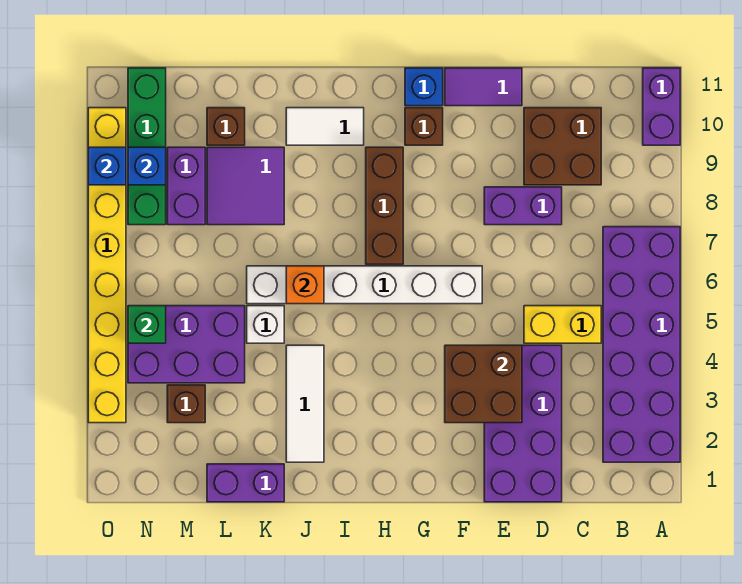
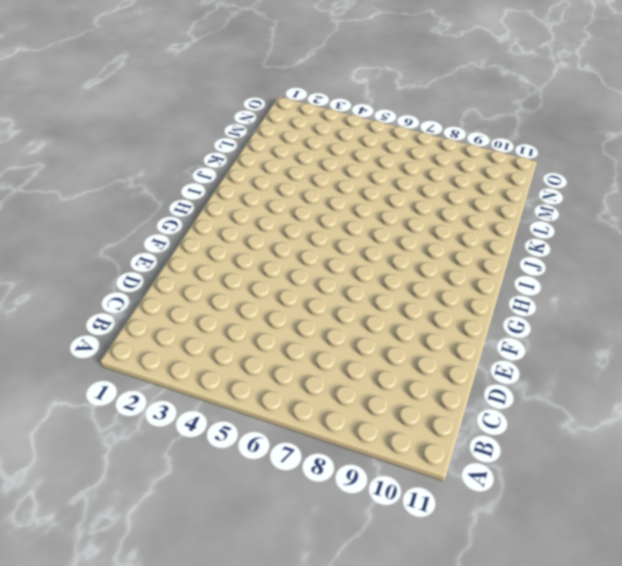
none -> purple 2x6 brick [603,227,680,462]
none -> purple 1x2 brick [643,68,680,145]
none -> yellow 1x2 brick [524,306,601,343]

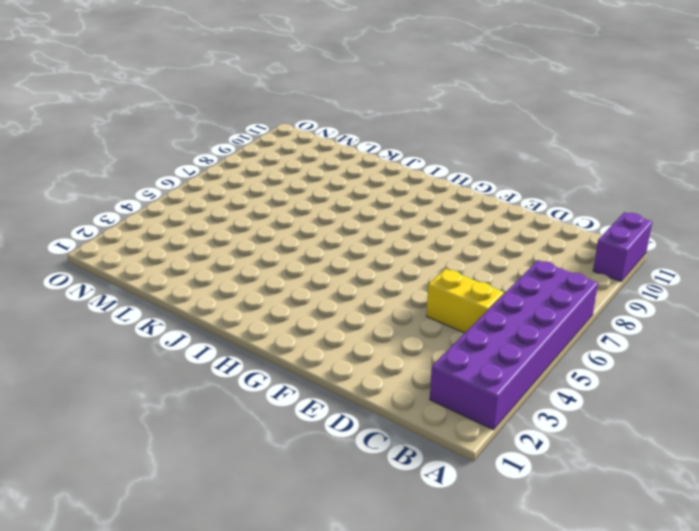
none -> brown 2x2 brick [524,108,601,185]
none -> purple 2x4 brick [484,345,562,502]
none -> purple 1x2 brick [484,187,562,225]

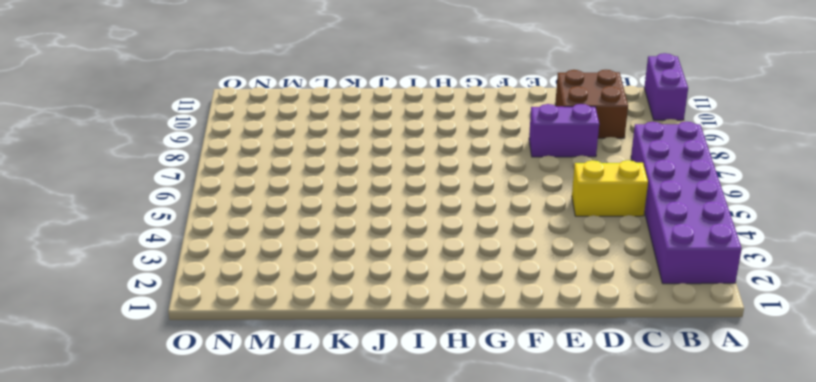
none -> purple 2x4 brick [484,345,562,502]
none -> purple 1x2 tile [445,68,522,106]
none -> white 1x6 brick [247,266,482,304]

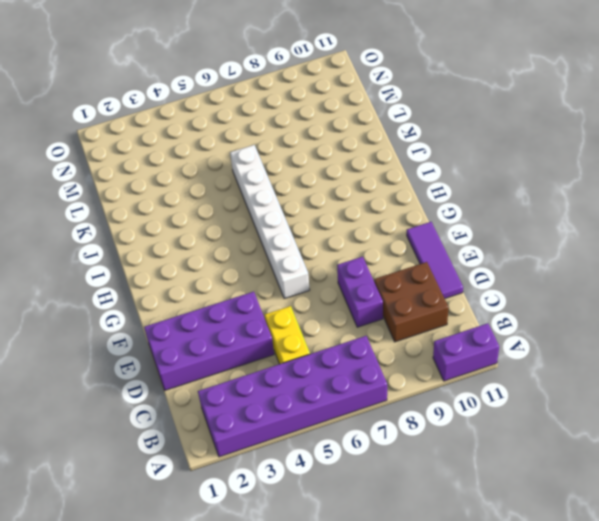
purple 1x3 tile [407,222,463,298] -> purple 1x2 tile [445,68,522,106]
none -> brown 1x1 brick [405,108,443,145]
none -> blue 1x1 brick [405,68,443,106]
none -> brown 1x3 brick [366,147,403,264]

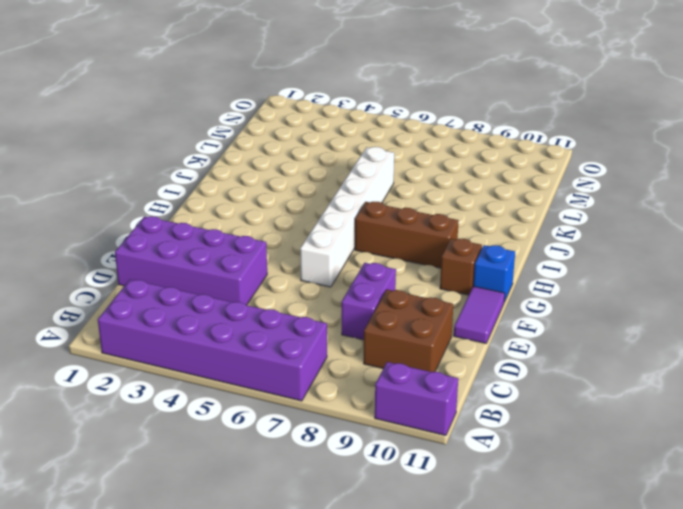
none -> yellow 1x2 brick [524,306,601,343]
none -> white 1x2 tile [286,108,364,145]
none -> white 1x3 tile [286,345,324,462]

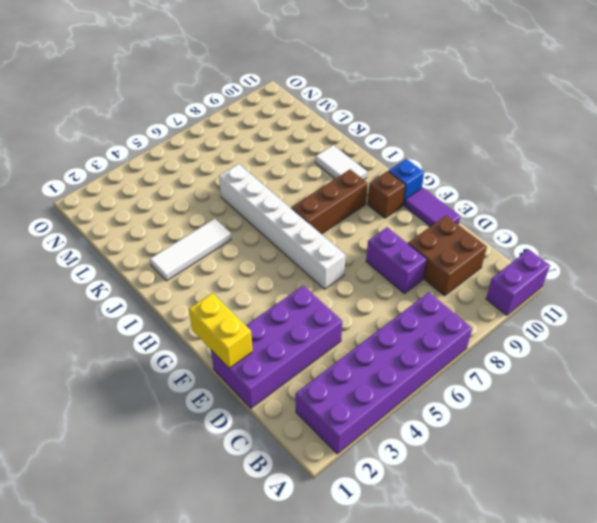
yellow 1x2 brick [189,293,253,368] -> yellow 1x2 brick moved to [524,306,601,343]
none -> purple 1x2 brick [207,464,284,502]
none -> white 1x1 brick [247,306,284,343]
none -> purple 2x2 tile [207,147,284,225]

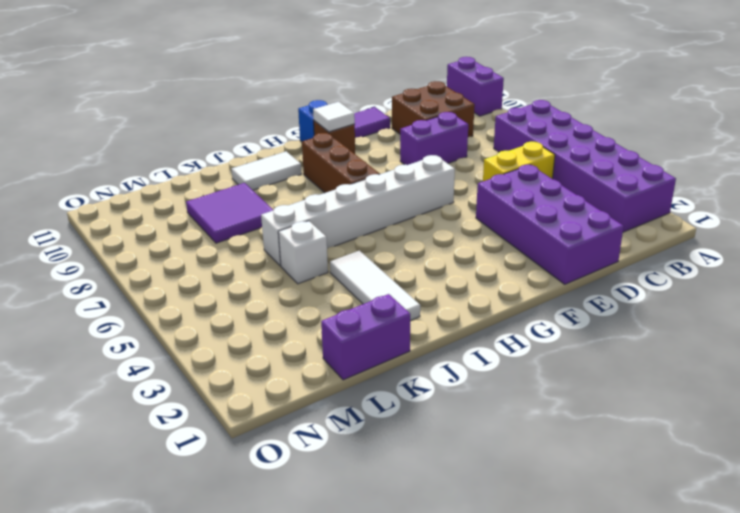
white 1x1 tile [313,102,355,132] -> none
none -> purple 2x3 brick [128,306,245,383]
none -> brown 1x1 brick [207,108,245,145]
none -> brown 1x1 brick [167,385,205,423]

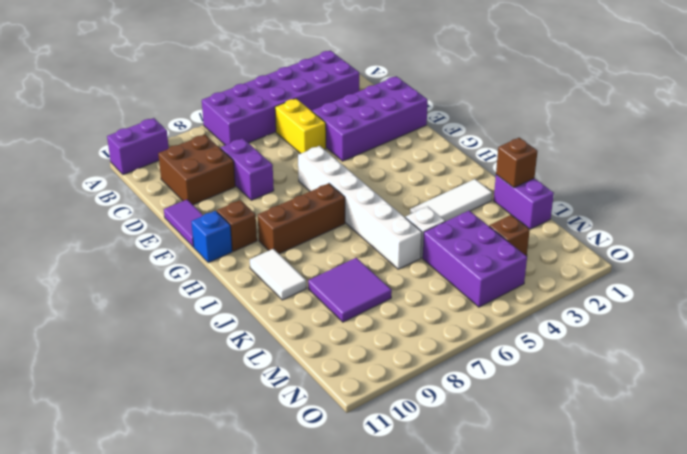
brown 1x1 brick [496,138,538,188] -> brown 1x1 brick moved to [207,108,245,145]
none -> purple 1x2 brick [167,147,205,225]
none -> green 1x4 brick [128,68,166,225]
none -> yellow 1x8 brick [88,108,126,423]

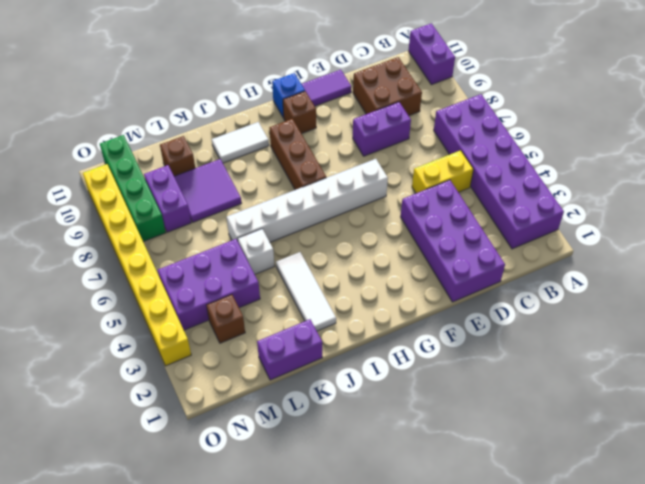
none -> brown 2x2 brick [445,345,522,423]
none -> orange 1x1 brick [286,266,324,304]
none -> green 1x1 brick [128,306,166,343]

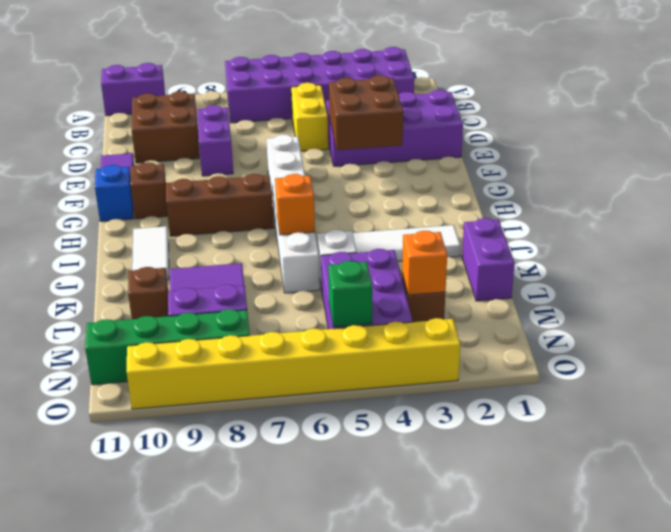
orange 1x1 brick [402,231,447,295] -> none
none -> blue 1x1 brick [128,147,166,185]
none -> blue 1x1 brick [88,147,126,185]

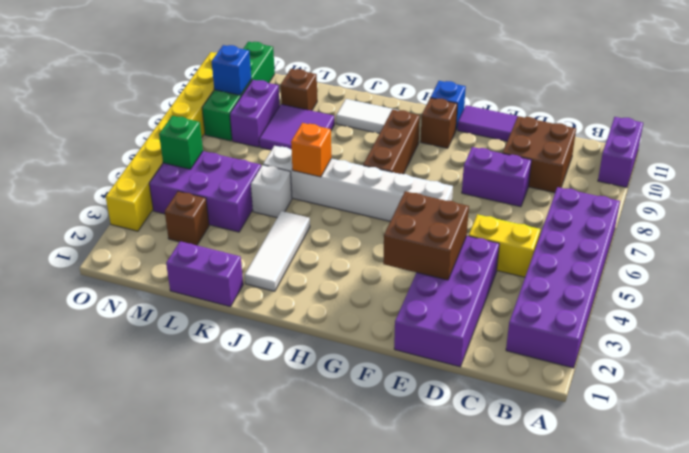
none -> blue 1x1 brick [88,147,126,185]

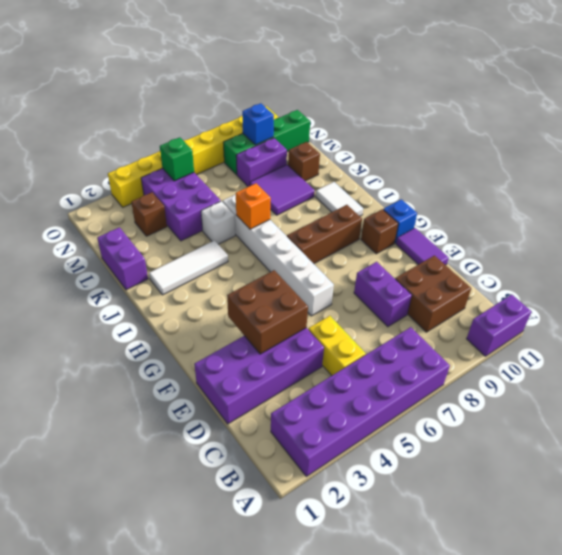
none -> blue 1x1 brick [88,147,126,185]

